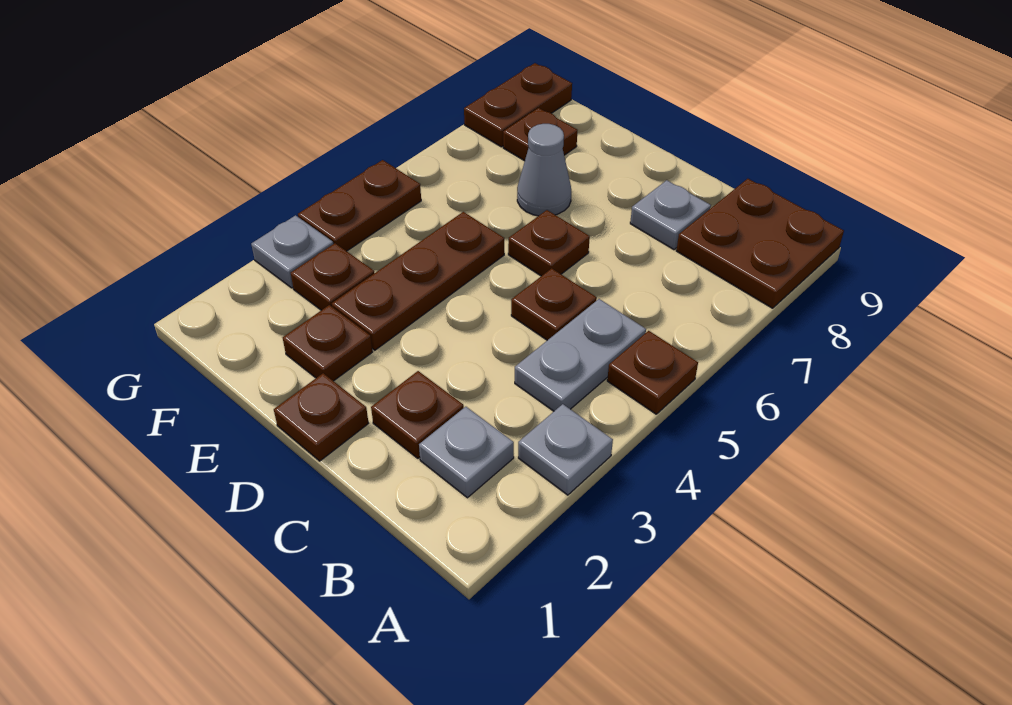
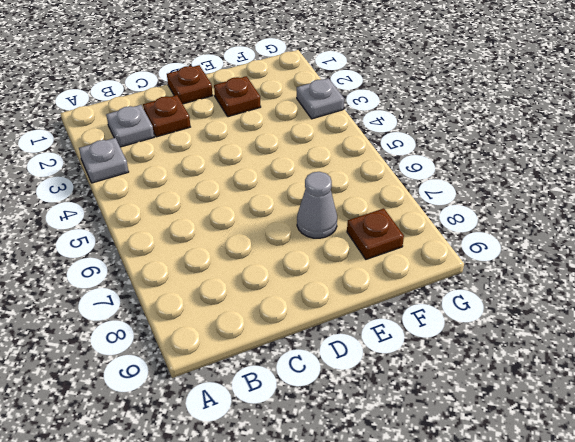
none -> brown 1x1 plate [607,331,698,414]
none -> brown 2x2 plate [676,179,844,308]
none -> grey 1x2 plate [515,299,646,411]

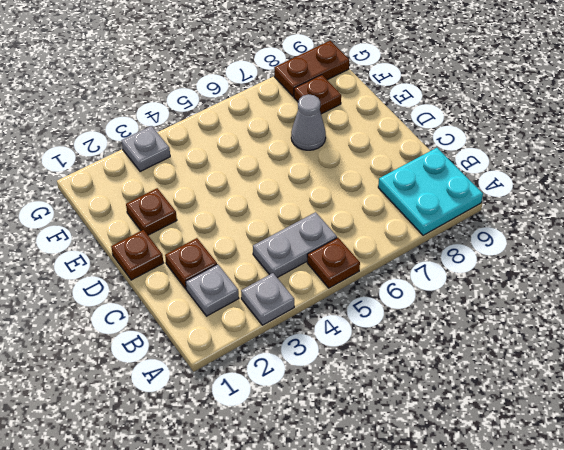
cyan 2x2 plate [378,148,483,235] -> brown 2x2 plate [676,179,844,308]
none -> brown 1x1 plate [511,268,597,340]
none -> grey 1x1 plate [630,180,711,250]
none -> brown 1x1 plate [508,210,590,276]

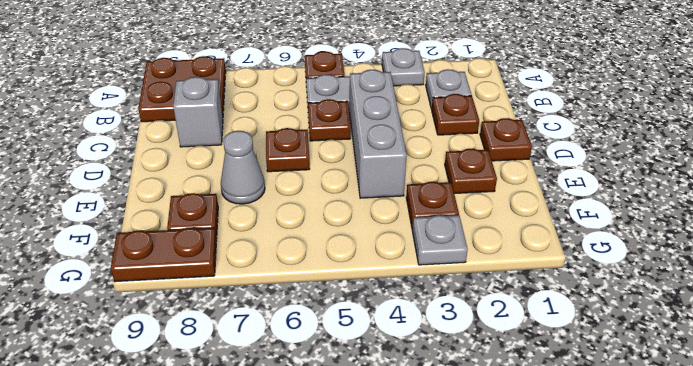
grey 1x3 brick [350,70,407,198] -> brown 1x3 plate [332,212,504,350]
grey 1x1 brick [173,77,223,147] -> grey 1x1 plate [630,180,711,250]
none -> brown 1x2 plate [298,160,421,251]

